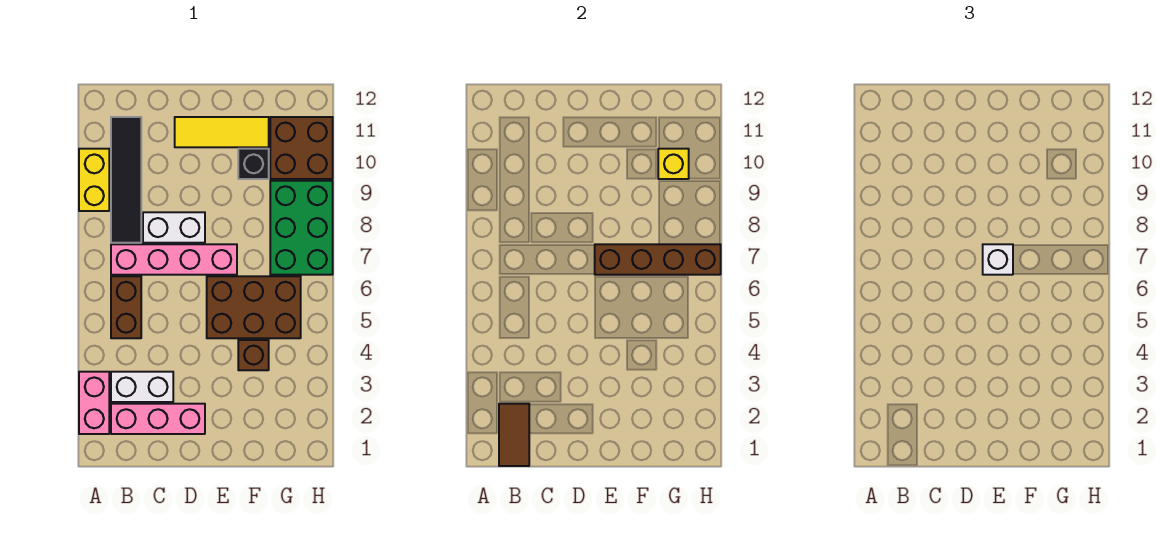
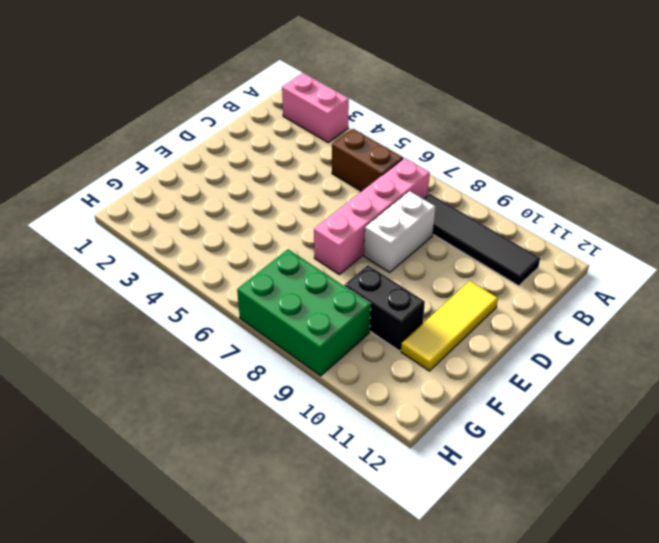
black 1x2 brick [344,265,425,351] -> black 1x1 brick [238,149,269,179]
none -> yellow 1x2 brick [79,149,109,211]
none -> pink 1x3 brick [111,404,205,434]
none -> white 1x2 brick [111,372,173,402]

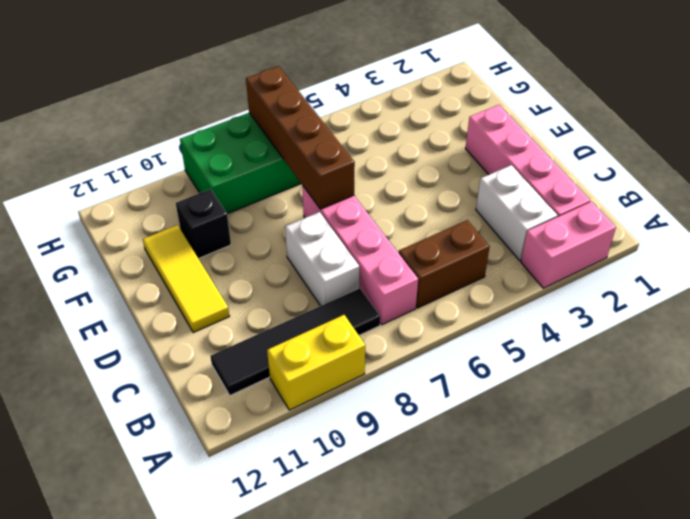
pink 1x4 brick [465,105,590,217] -> pink 1x3 brick [111,404,205,434]
none -> brown 2x3 brick [207,276,301,338]
none -> brown 1x1 brick [238,340,269,370]
none -> brown 2x2 brick [270,117,333,179]

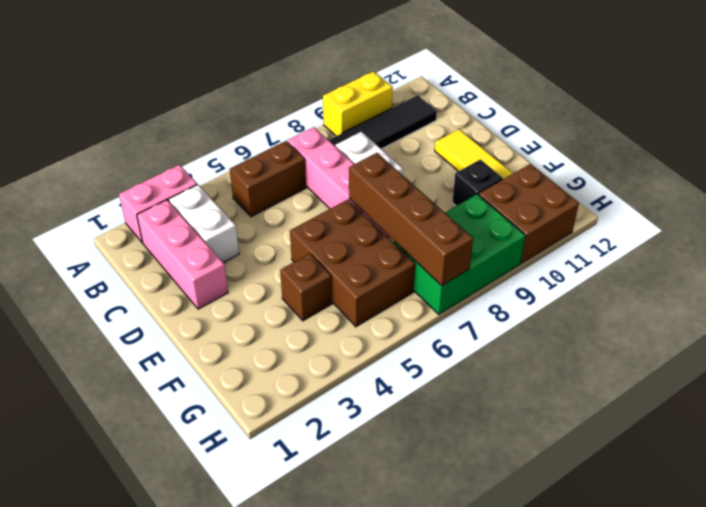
none -> brown 1x2 tile [499,404,529,466]
none -> yellow 1x1 brick [658,149,689,179]
none -> white 1x1 brick [983,244,1013,275]

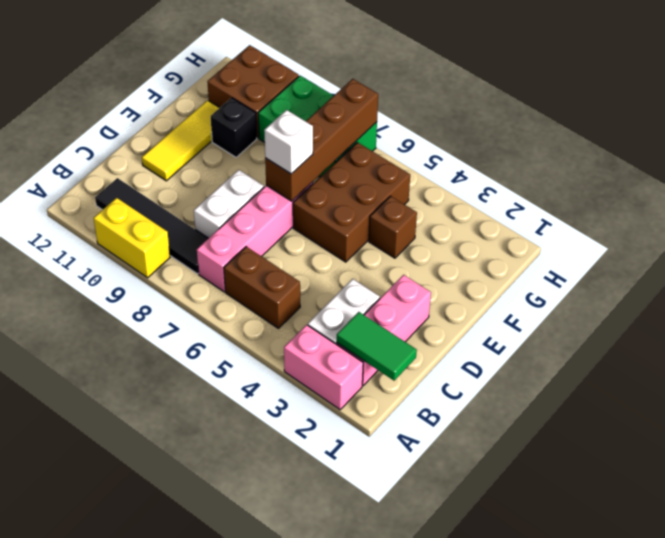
green 1x2 tile [337,312,417,381] -> brown 1x2 tile [499,404,529,466]
none -> yellow 1x1 brick [658,149,689,179]

